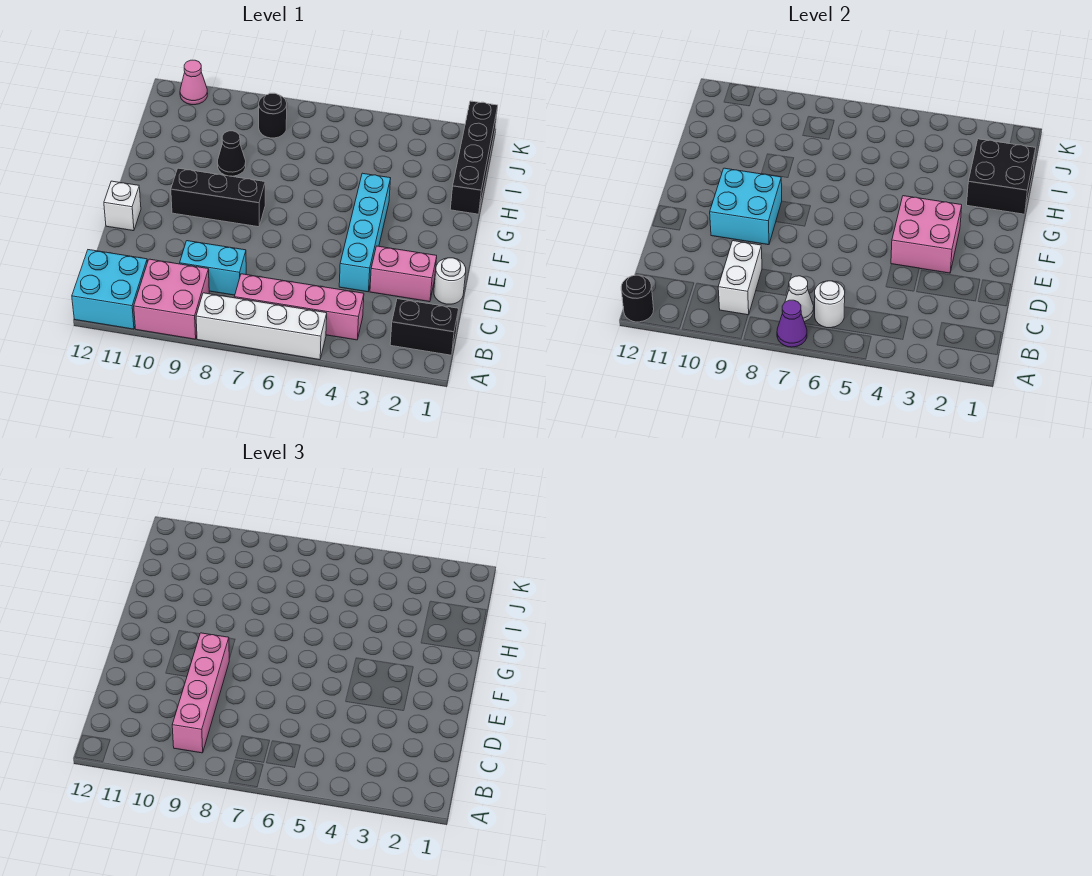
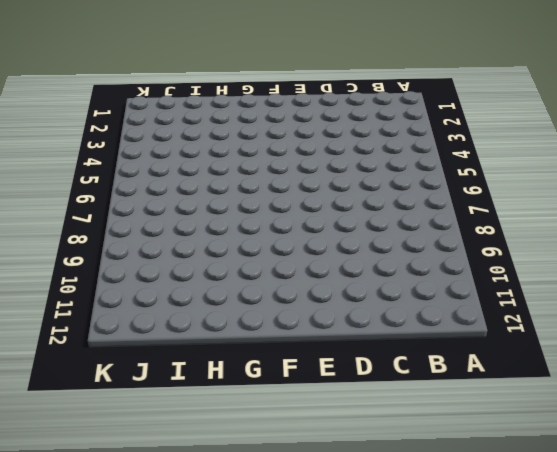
none -> white 1x4 brick [196,293,327,360]
none -> pink 2x2 brick [134,259,209,339]
none -> cyan 2x2 brick [72,250,147,329]

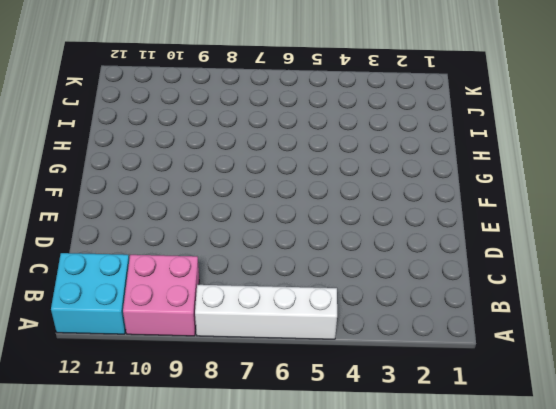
none -> black 1x2 brick [390,299,459,355]
none -> pink 1x4 brick [234,274,364,340]
none -> cyan 1x2 brick [180,241,246,295]

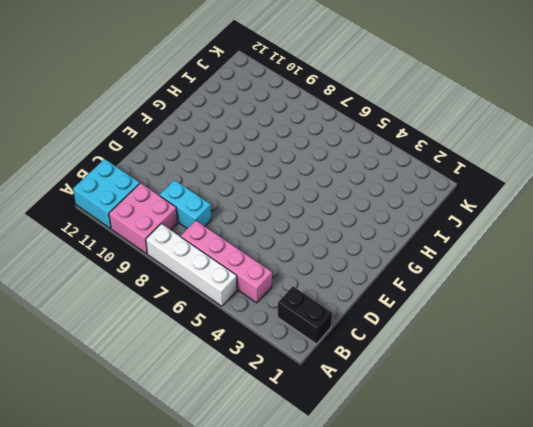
none -> white 1x1 round brick [434,258,466,304]
none -> pink 1x2 brick [370,246,437,302]
none -> cyan 1x4 brick [339,173,391,292]

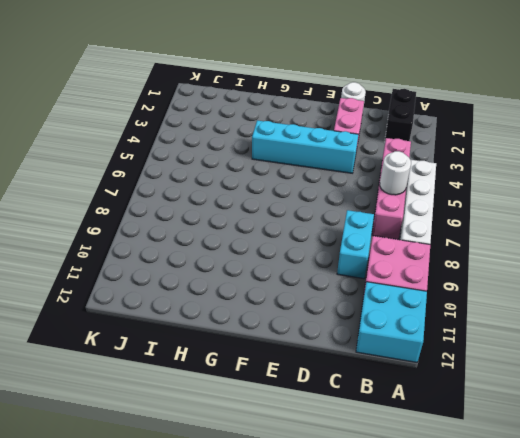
none -> white 1x1 brick [104,181,141,231]
none -> black 1x3 brick [171,168,265,227]
none -> black 1x4 brick [450,101,498,214]

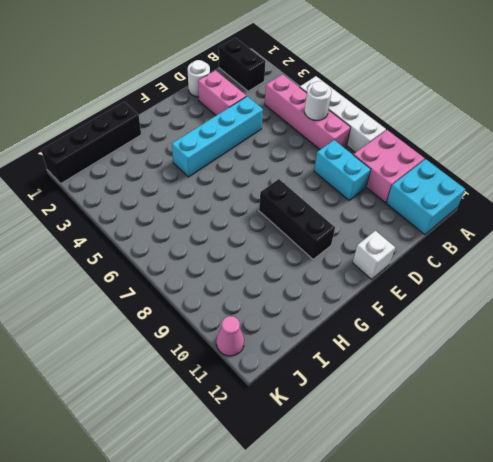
none -> black 1x1 cone [218,131,246,176]
none -> black 1x1 round brick [259,93,287,138]
none -> purple 1x1 cone [777,300,807,347]

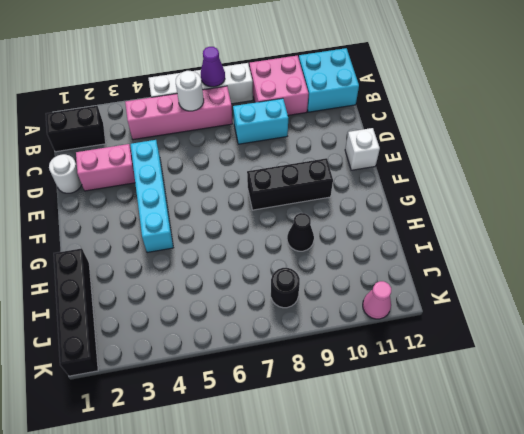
none -> black 1x1 round brick [621,275,654,322]
none -> white 1x1 cone [785,276,814,322]
none -> white 1x2 brick [718,241,762,315]

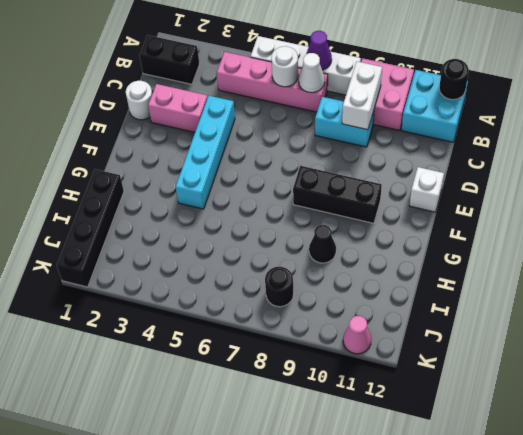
none -> pink 2x2 brick [891,196,962,273]
none -> cyan 2x2 brick [710,168,782,245]
none -> black 2x2 brick [967,139,1036,214]

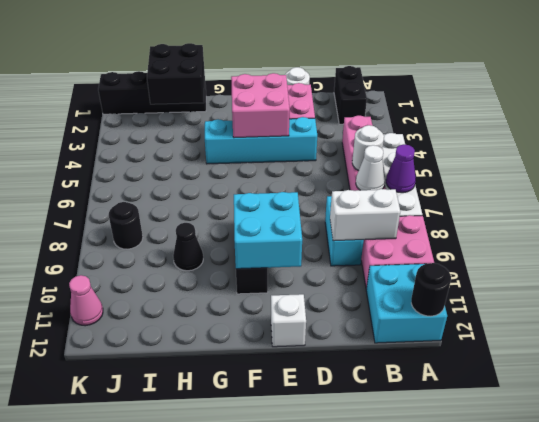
none -> pink 1x4 brick [172,633,229,753]

